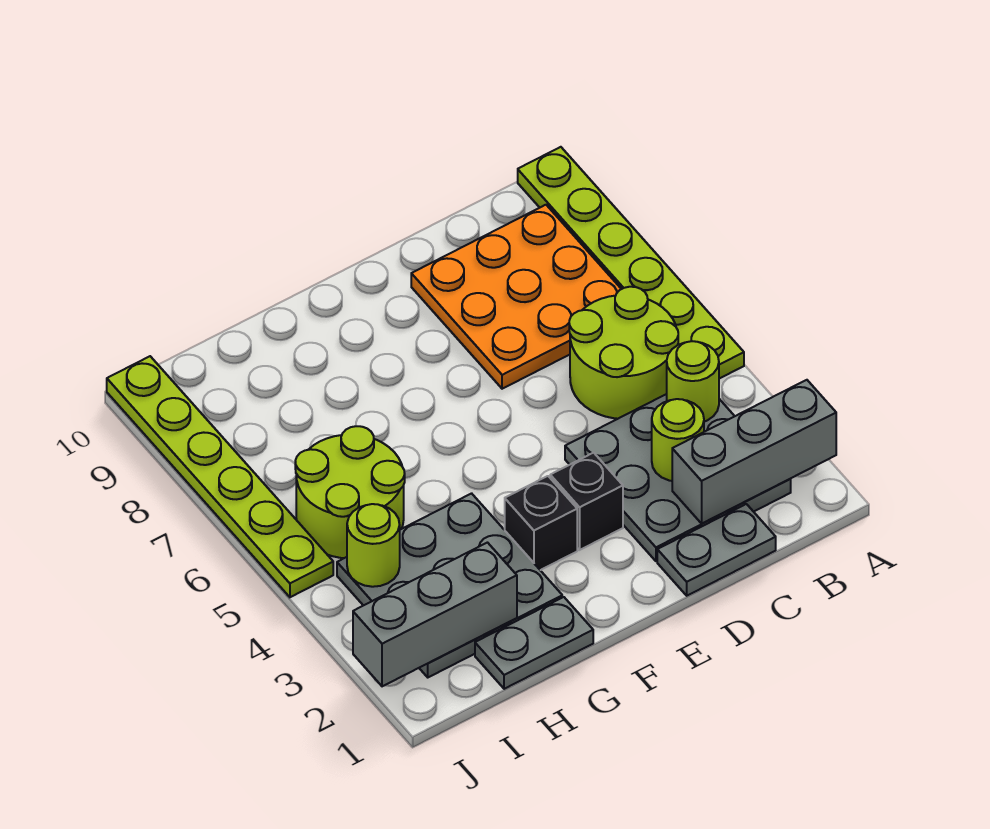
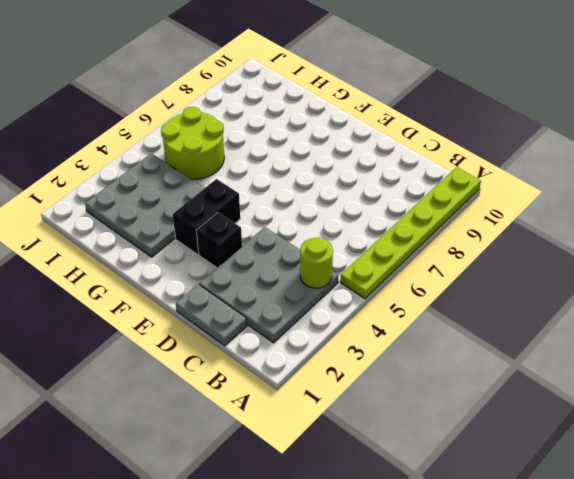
black 1x2 brick [173,179,240,254] -> black 1x1 brick [505,476,577,570]
none -> lime 2x2 round brick [569,287,678,419]
none -> orange 3x3 plate [411,205,621,389]
none -> grey 1x2 plate [475,597,593,689]

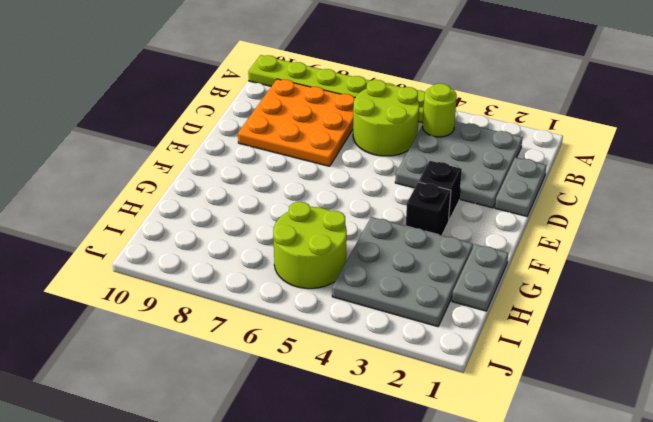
none -> lime 1x6 plate [107,356,333,597]
none -> grey 1x3 brick [672,380,836,524]
none -> lime 1x1 round brick [652,399,704,481]

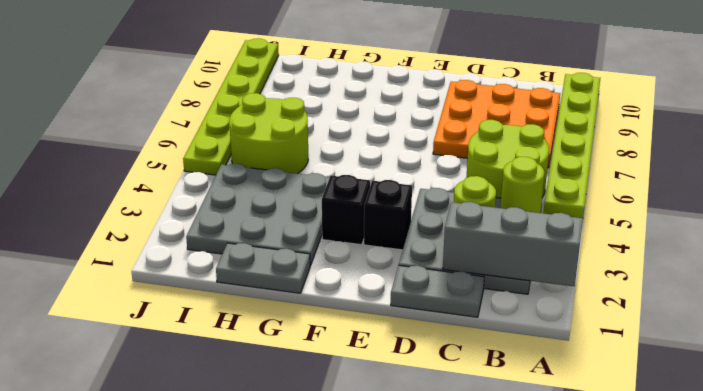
none -> grey 1x3 brick [353,543,517,686]
none -> lime 1x1 round brick [347,504,400,587]

